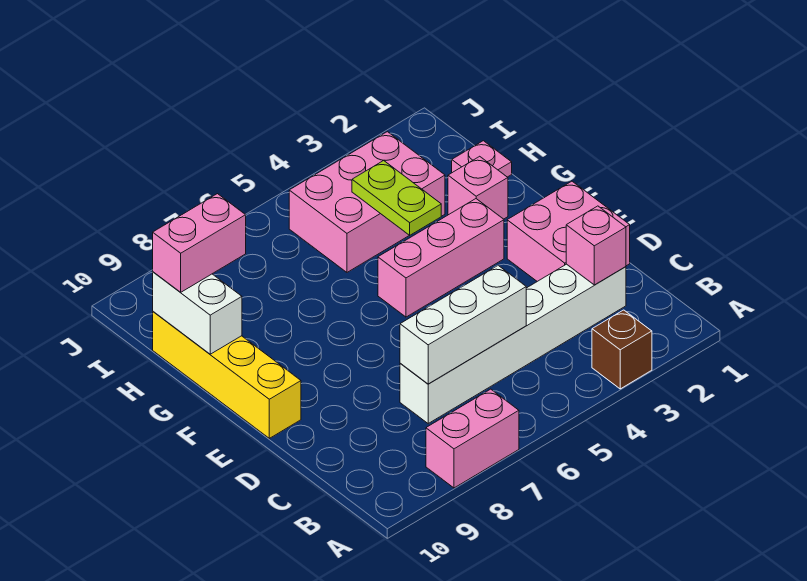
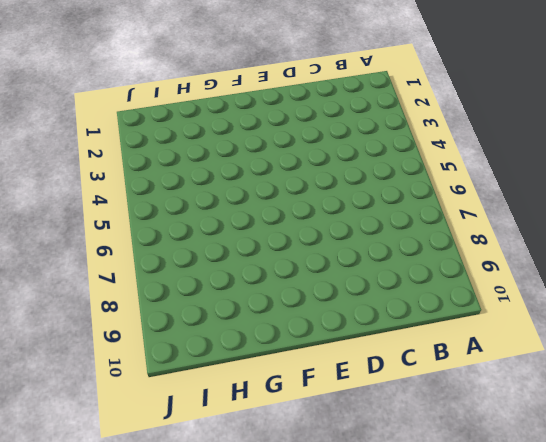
none -> brown 1x1 brick [592,310,652,389]
none -> pink 1x2 brick [426,389,519,488]
none -> white 1x6 brick [400,264,626,423]

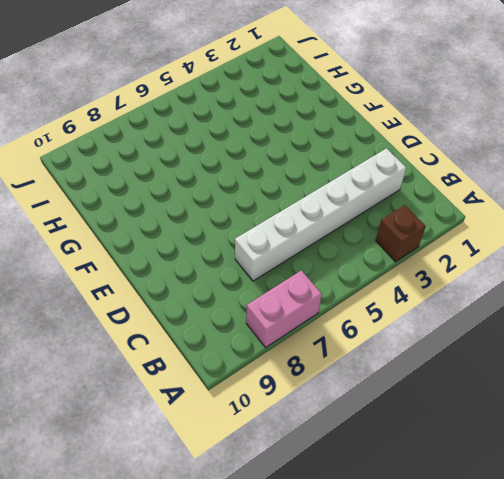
none -> pink 2x2 brick [507,181,630,281]
none -> yellow 1x4 brick [153,312,301,438]
none -> pink 1x3 brick [378,199,504,317]

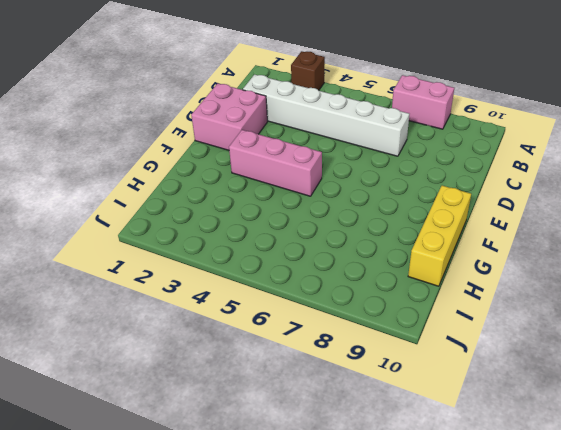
yellow 1x3 brick [408,186,471,286] -> yellow 1x4 brick [153,312,301,438]
none -> pink 1x1 brick [448,156,508,219]
none -> pink 1x1 plate [452,141,512,177]
none -> pink 2x3 brick [289,132,445,272]

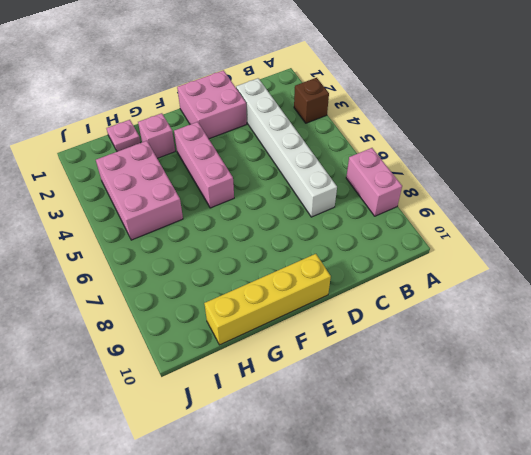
none -> pink 1x1 brick [566,206,626,285]
none -> white 1x3 brick [400,265,526,384]
none -> lime 1x2 plate [352,161,441,235]

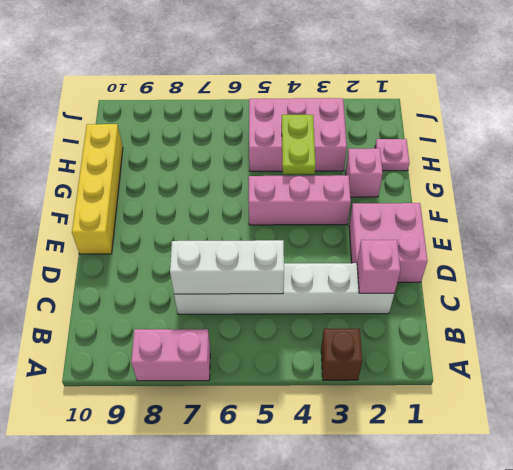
none -> white 1x2 brick [153,272,242,354]
none -> pink 1x2 brick [153,194,246,292]

